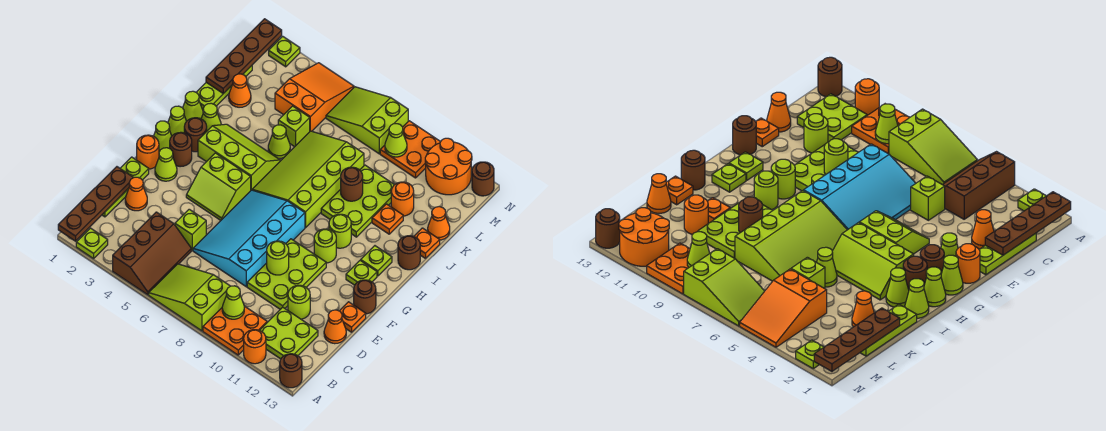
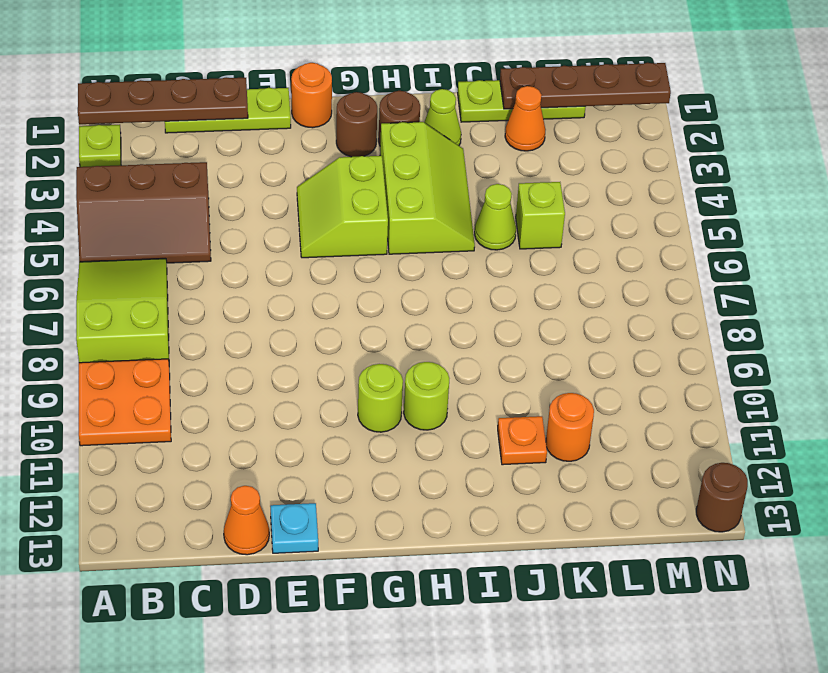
cyan 1x1 plate [270,503,318,553] -> orange 1x1 plate [340,302,366,332]
none -> orange 1x1 round brick [244,330,266,364]
none -> brown 1x1 round brick [280,354,302,388]
none -> lime 2x2 plate [260,307,318,359]
none -> orange 1x1 cone [125,177,147,211]

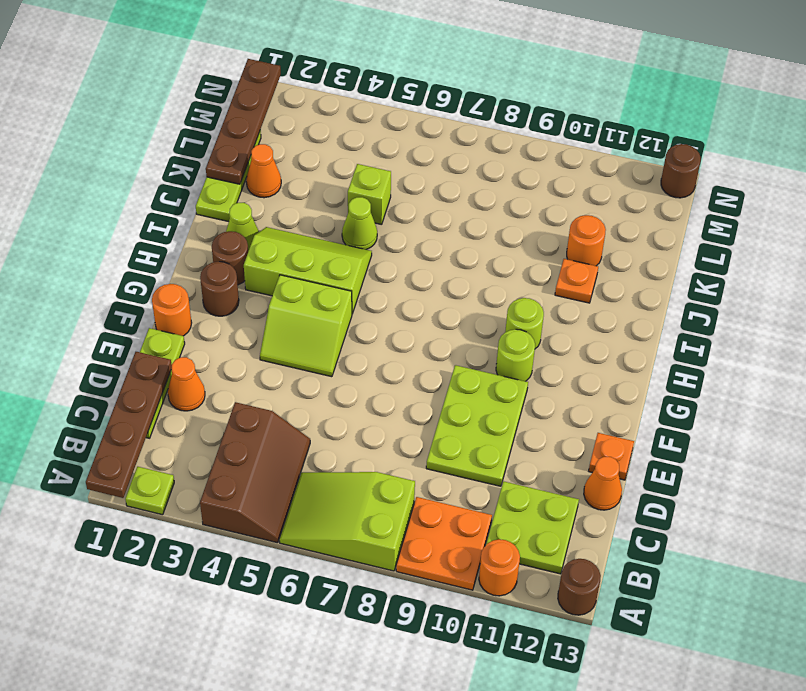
none -> lime 1x1 brick [175,209,206,250]
none -> cyan 3x4 slope [193,190,305,287]
none -> lime 1x1 round brick [288,285,310,319]
none -> lime 1x1 cone [155,148,177,181]

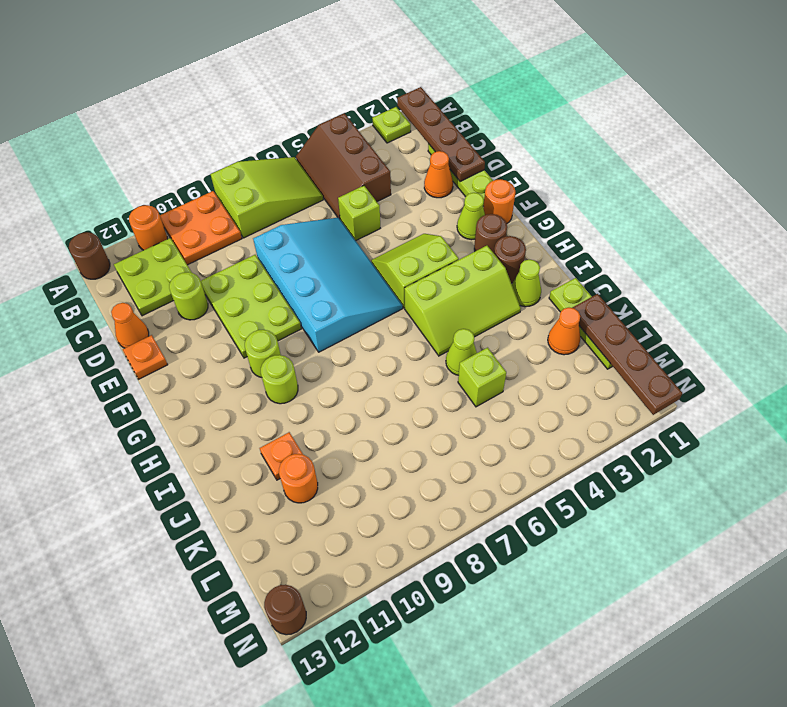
none -> brown 1x1 round brick [354,280,376,314]
none -> lime 1x1 cone [154,121,172,151]
none -> lime 1x1 plate [346,260,377,285]
none -> lime 1x1 cone [168,106,187,135]

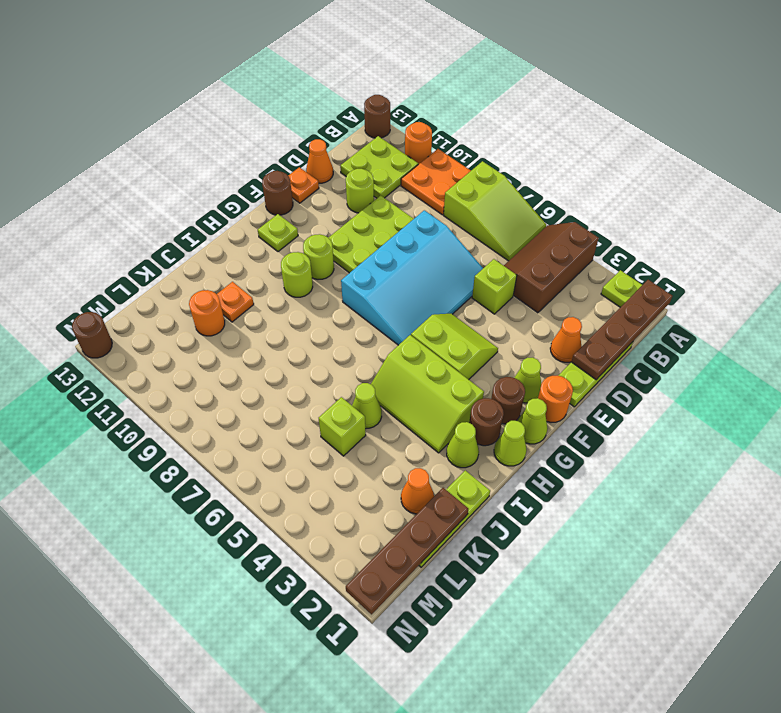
none -> lime 3x4 slope [252,131,364,228]
none -> lime 1x1 plate [361,246,392,276]
none -> lime 1x1 cone [183,91,203,121]
none -> lime 2x3 plate [321,165,394,237]

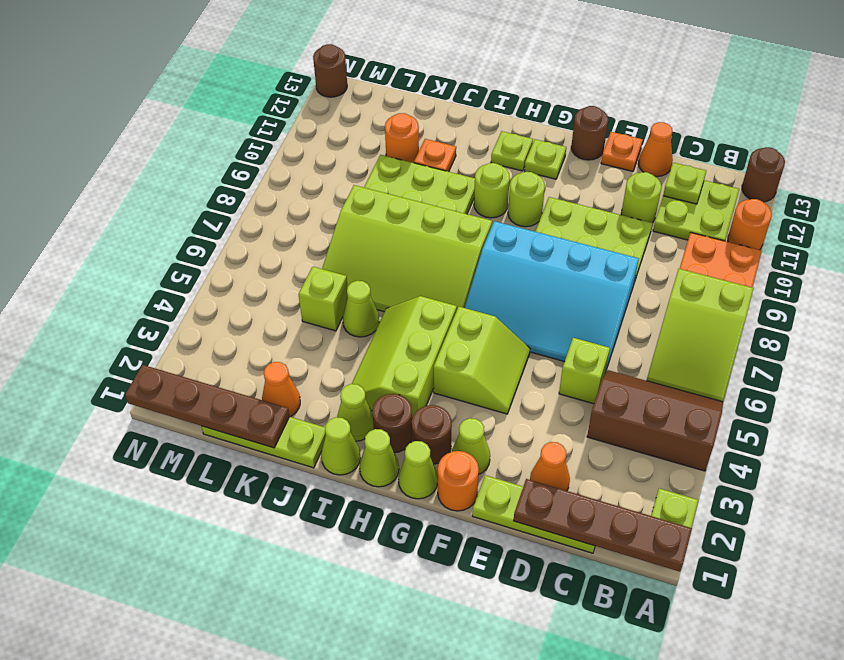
lime 1x1 plate [663,163,706,204] -> lime 1x1 plate moved to [269,36,300,67]
none -> brown 1x1 round brick [398,236,420,270]
none -> orange 1x1 plate [414,228,440,258]
none -> orange 1x1 cone [428,207,450,240]
none -> orange 2x3 slope [275,63,354,131]

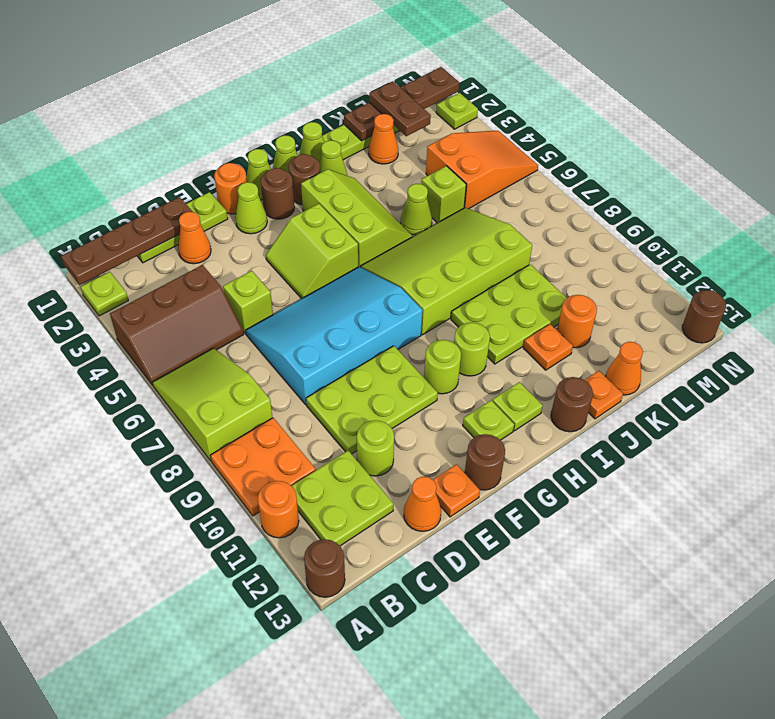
brown 1x2 plate [369,81,431,136] -> none
none -> lime 2x3 slope [326,87,408,154]
none -> orange 2x2 plate [380,121,440,178]
none -> orange 2x2 round brick [425,138,472,195]
none -> lime 1x1 cone [222,286,244,319]

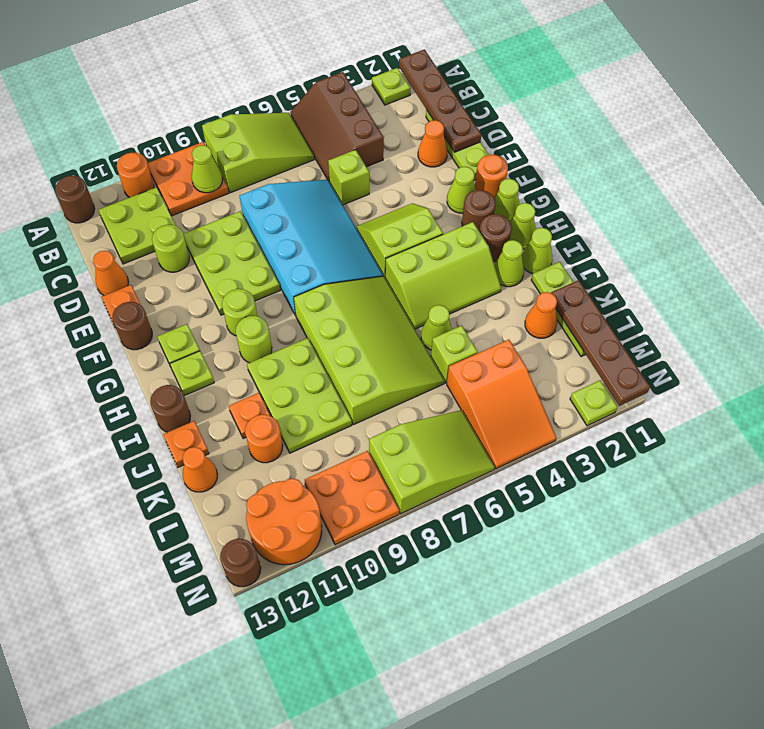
none -> lime 1x1 round brick [267,241,289,275]
none -> brown 1x1 round brick [341,167,363,201]
none -> lime 1x1 cone [385,124,407,157]

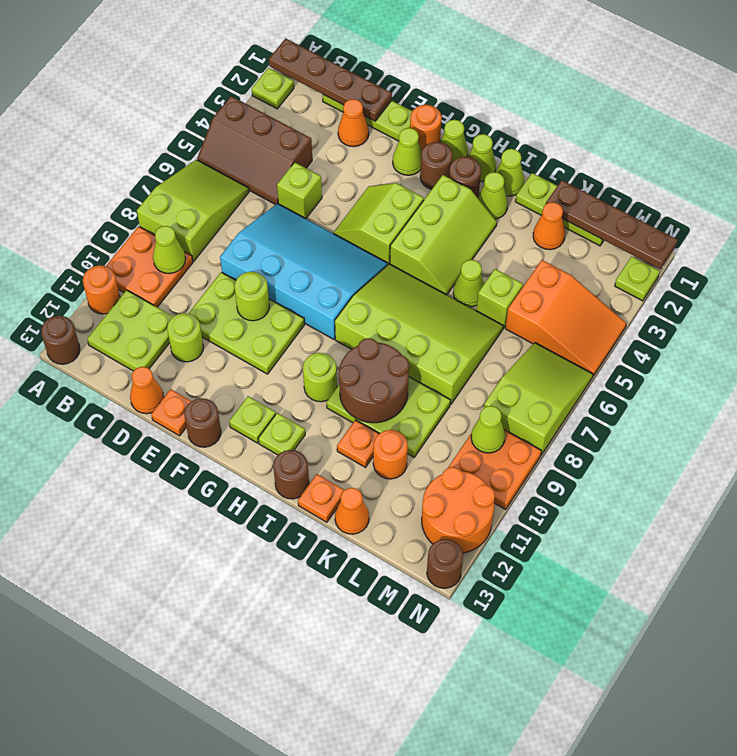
brown 2x2 round brick [338,338,409,423] -> brown 1x1 round brick [341,167,363,201]
none -> lime 1x1 round brick [314,229,336,263]

